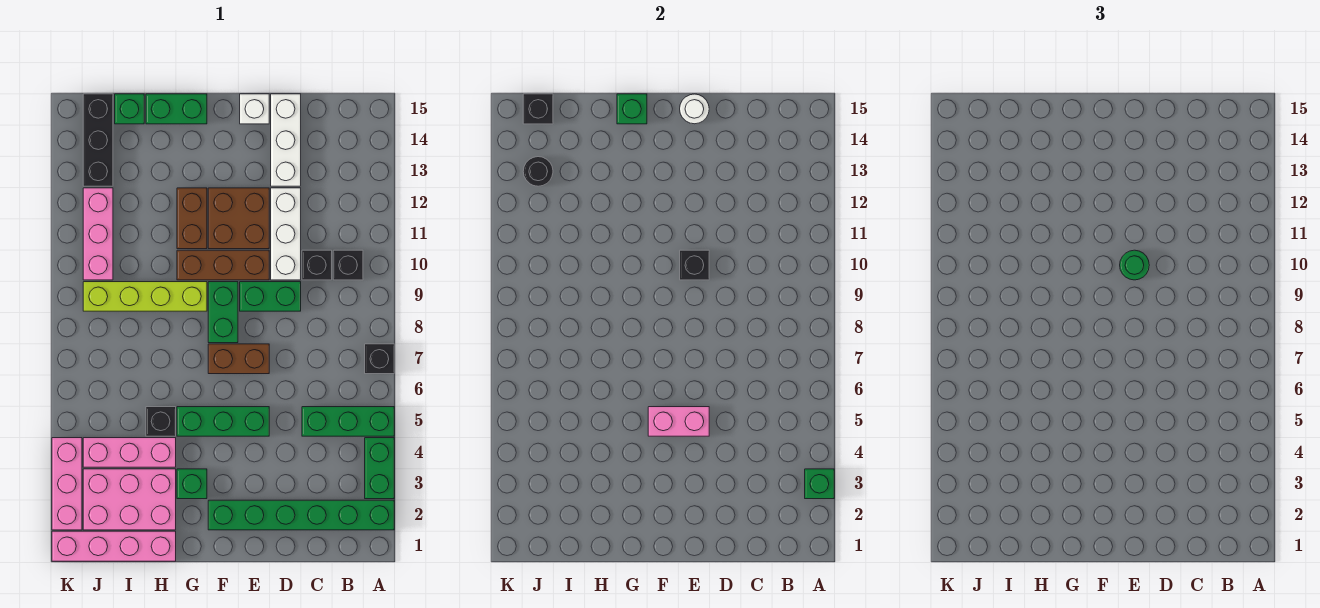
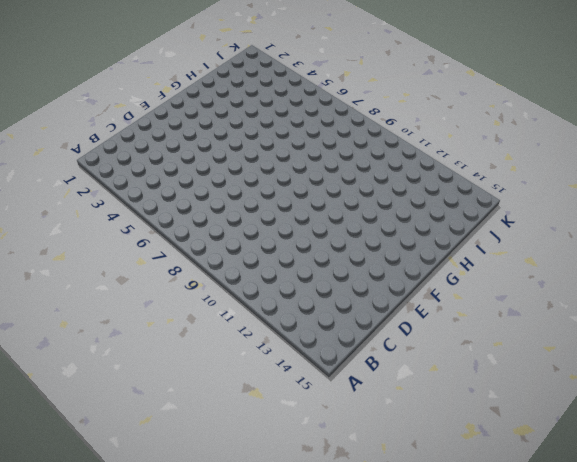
none -> green 1x6 brick [208,500,394,530]
none -> green 1x2 brick [365,438,394,499]
none -> green 1x3 brick [302,407,394,436]
none -> black 1x1 brick [365,344,394,374]

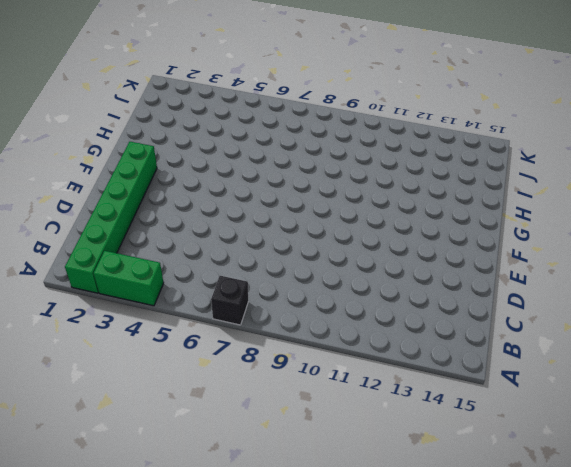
none -> green 1x3 brick [302,407,394,436]
none -> black 1x1 brick [333,250,363,280]
none -> black 1x1 brick [302,250,332,280]
none -> green 1x2 brick [240,282,301,311]

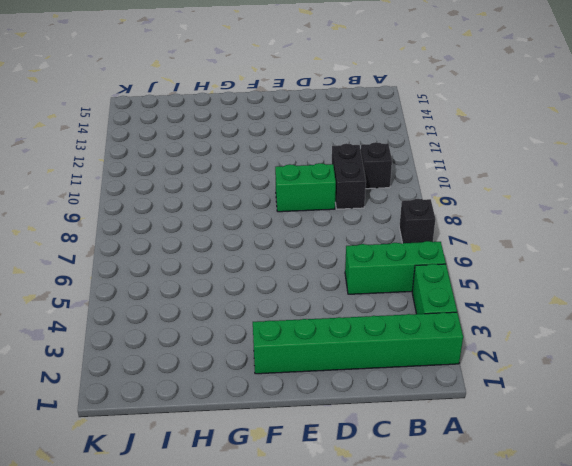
black 1x2 brick [332,143,366,209] -> black 1x1 brick [302,250,332,280]
none -> white 1x3 brick [271,188,301,280]
none -> white 1x3 brick [271,94,301,186]
none -> green 1x3 brick [177,407,269,436]
none -> brown 1x2 brick [208,344,269,374]

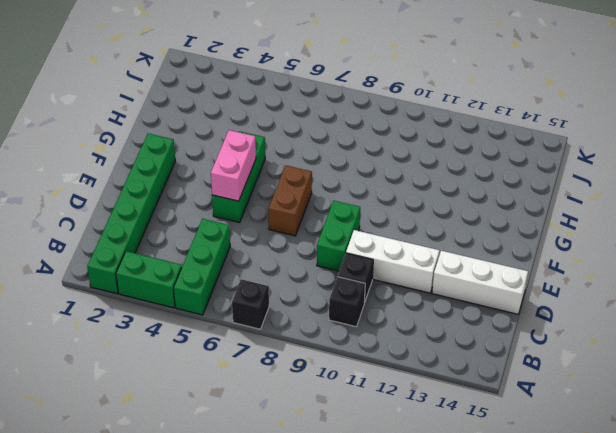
none -> brown 1x3 brick [177,250,269,280]
none -> brown 2x2 brick [208,188,269,249]
none -> white 1x1 brick [240,94,269,124]
none -> green 1x2 brick [208,282,238,343]

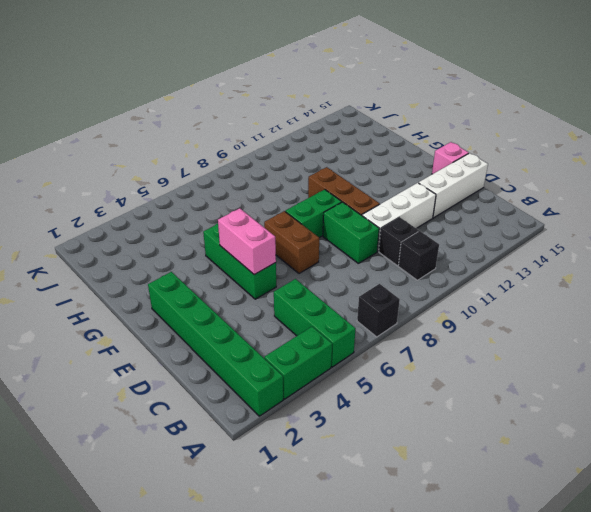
pink 1x1 brick [432,142,469,174] -> white 1x1 brick [240,94,269,124]
none -> brown 2x2 brick [208,188,269,249]
none -> green 1x1 brick [177,469,207,499]
none -> lime 1x4 brick [83,282,207,311]
none -> brown 1x2 brick [177,188,207,249]

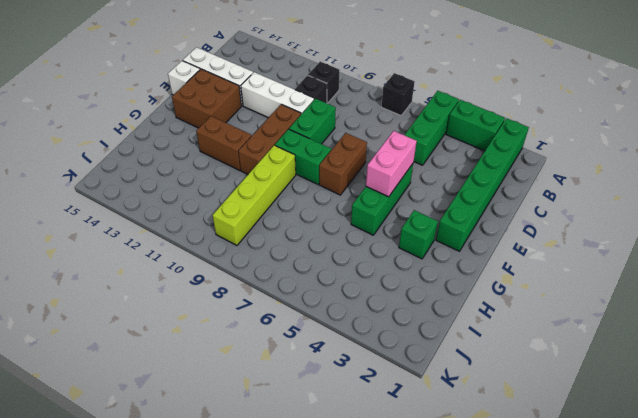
brown 2x2 brick [172,69,241,128] -> brown 2x2 brick moved to [208,188,269,249]
none -> green 1x2 brick [146,94,207,124]
none -> pink 1x4 brick [52,531,176,561]
none -> pink 2x3 brick [83,469,176,530]
none -> pink 1x3 brick [83,438,176,467]

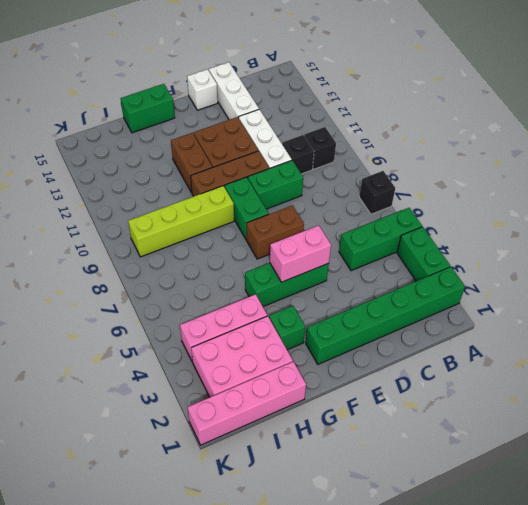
none -> black 1x1 brick [146,407,176,436]
none -> green 1x1 brick [115,94,144,124]
none -> pink 1x3 brick [83,188,113,280]
none -> black 1x3 brick [83,94,113,186]

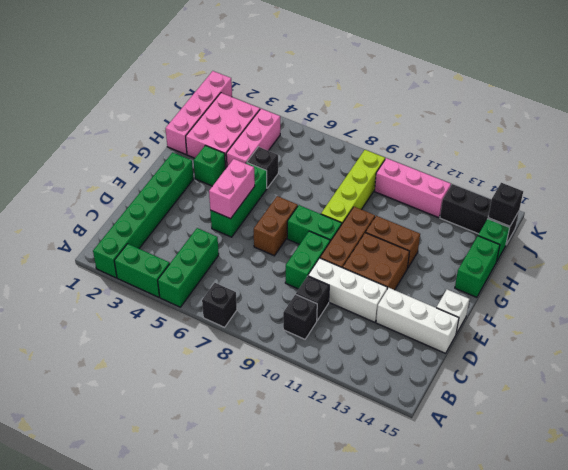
none -> pink 1x3 brick [52,438,82,530]
none -> green 1x1 brick [805,469,834,499]
none -> black 1x1 brick [680,250,709,280]
none -> white 1x1 round brick [680,94,709,124]

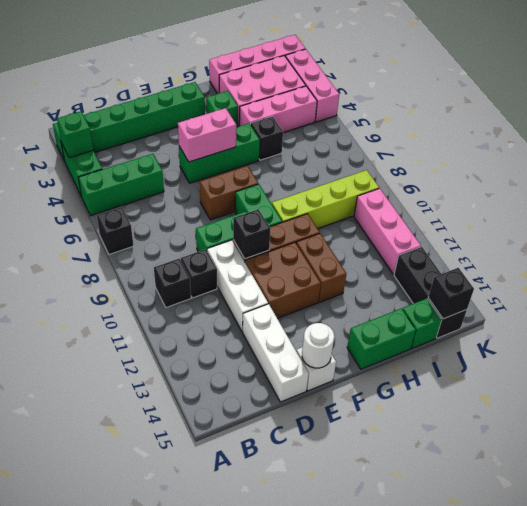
none -> green 1x1 brick [617,94,647,124]
none -> black 1x1 round brick [523,157,553,186]
none -> green 1x1 round brick [1120,250,1149,280]

